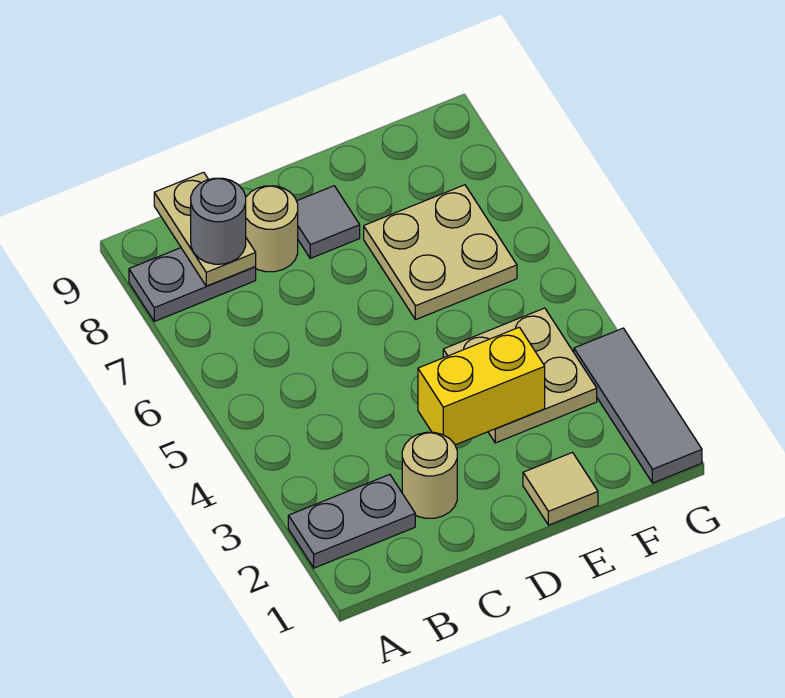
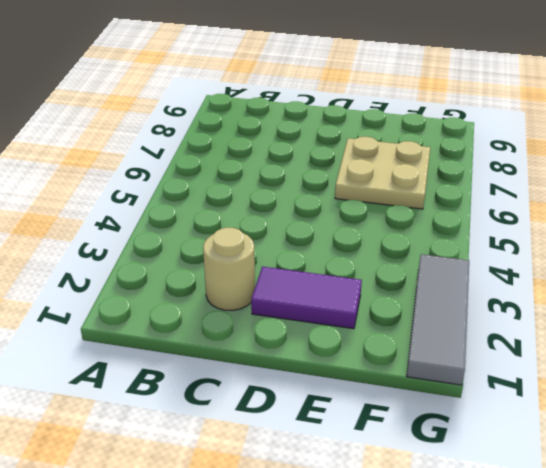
purple 1x2 tile [251,267,362,329] -> none
none -> grey 1x2 plate [288,474,415,568]
none -> grey 1x2 plate [129,248,256,321]
none -> tan 1x1 round brick [246,186,298,272]

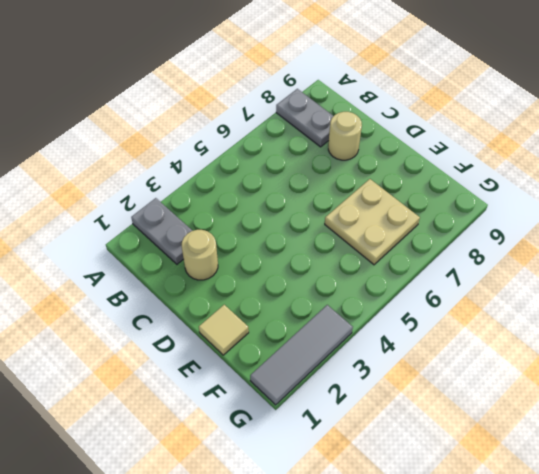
none -> grey 1x1 tile [297,186,360,258]
none -> tan 2x2 plate [443,308,597,443]
none -> tan 1x2 plate [154,172,256,286]

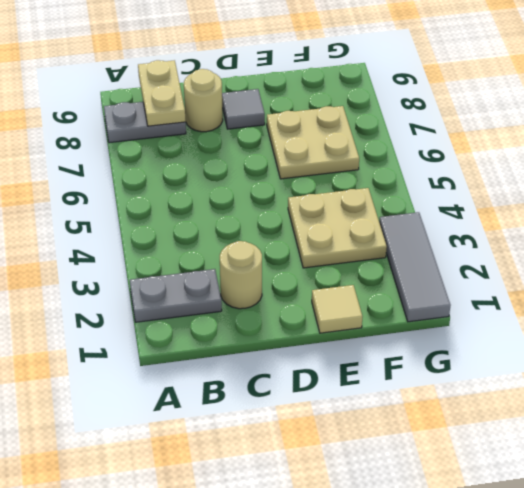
none -> yellow 1x2 brick [418,327,545,445]
none -> grey 1x1 round brick [191,178,246,264]

